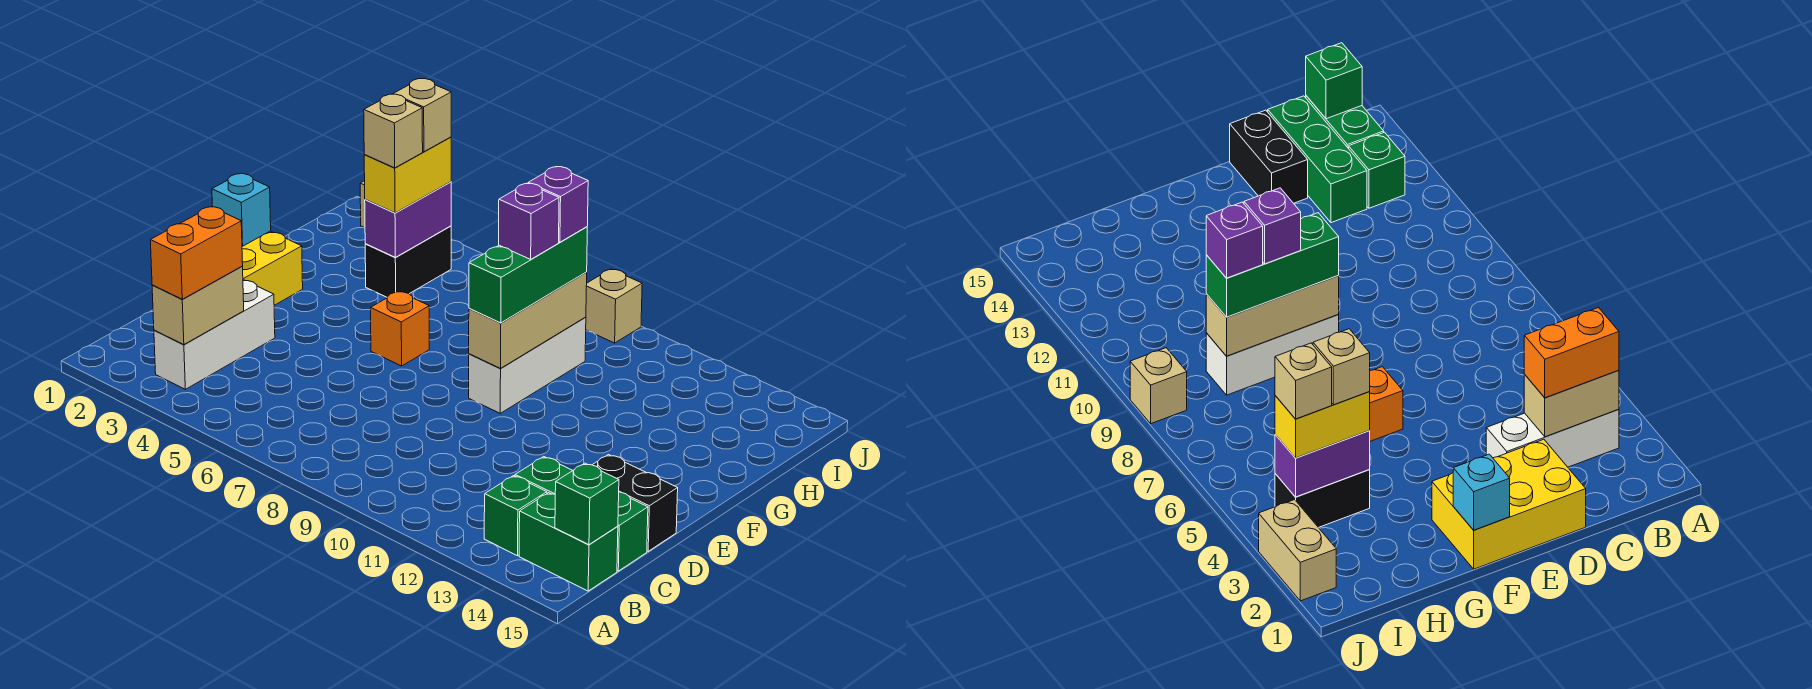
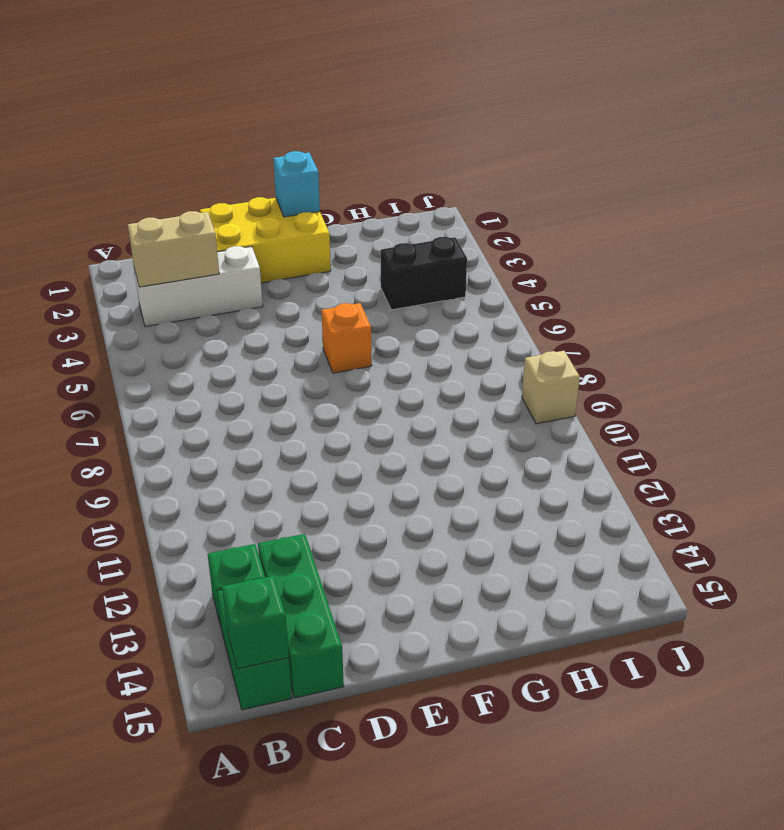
none -> black 1x2 brick [593,455,678,551]
none -> white 1x3 brick [469,317,586,413]
none -> tan 1x2 brick [1259,500,1336,601]

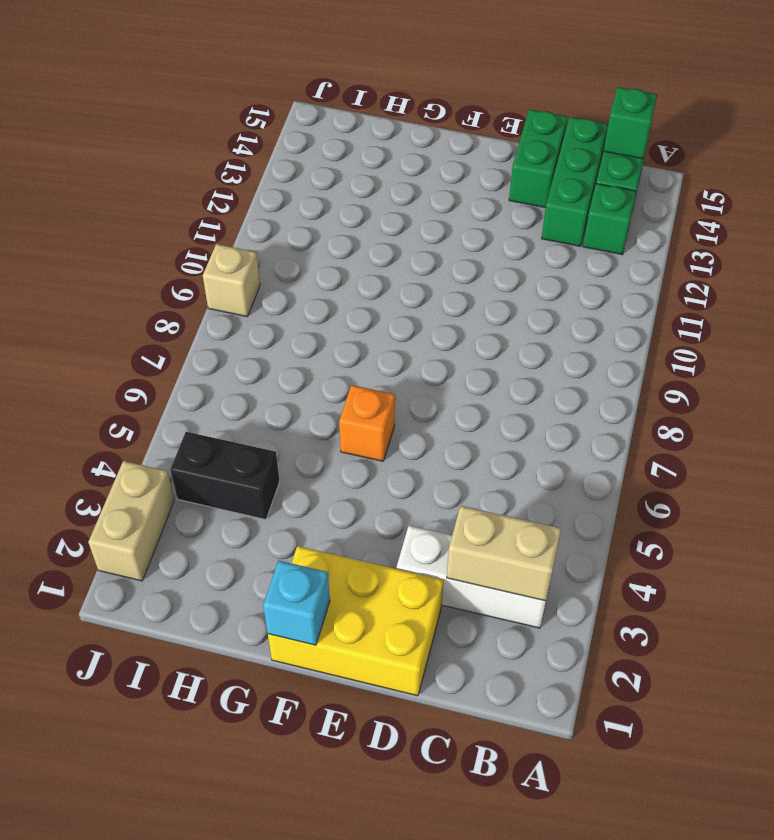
green 1x2 brick [509,109,567,208] -> black 1x2 brick [593,455,678,551]
none -> white 1x3 brick [469,317,586,413]
none -> tan 1x3 brick [469,272,587,368]
none -> purple 1x2 brick [365,182,451,257]

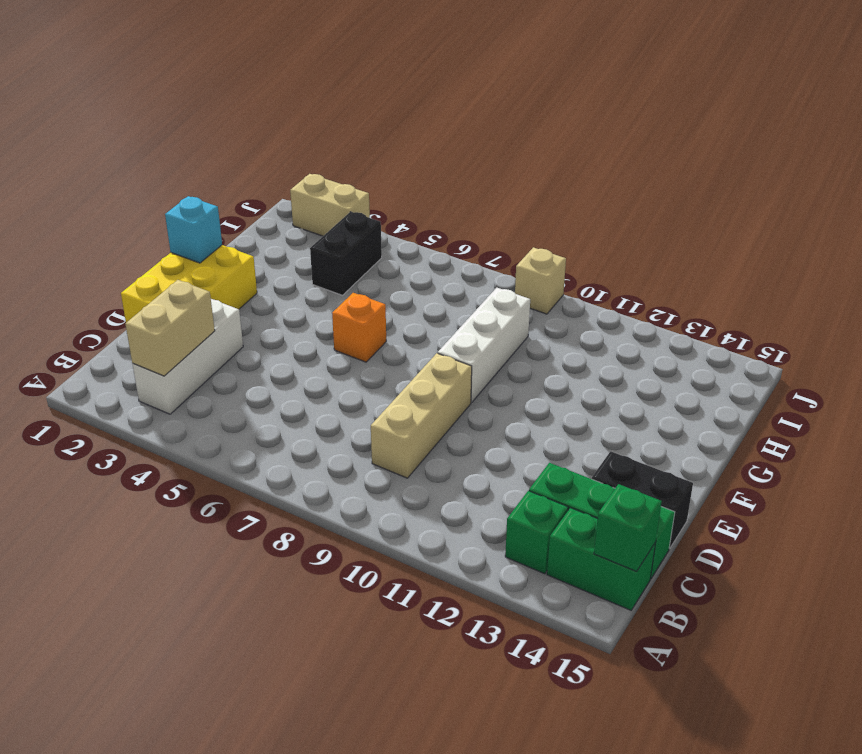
tan 1x3 brick [371,353,472,478] -> tan 1x3 brick moved to [469,272,587,368]
none -> purple 1x2 brick [365,182,451,257]
none -> orange 1x2 brick [150,207,243,299]
none -> green 1x3 brick [469,227,587,323]

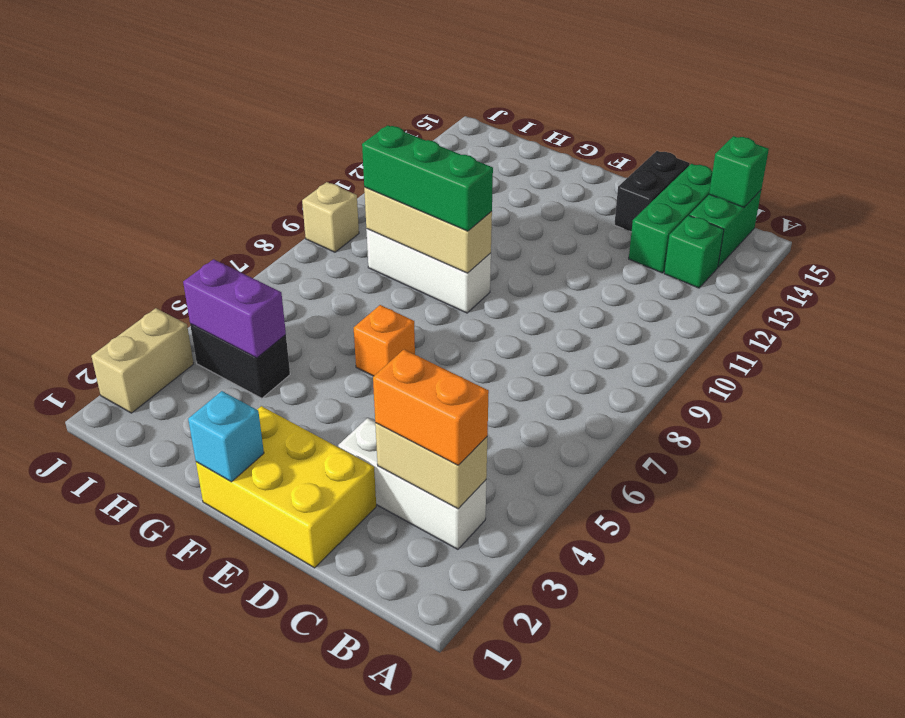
none -> yellow 1x2 brick [364,137,451,213]
none -> purple 1x1 brick [499,183,559,259]
none -> tan 1x1 brick [364,94,423,168]

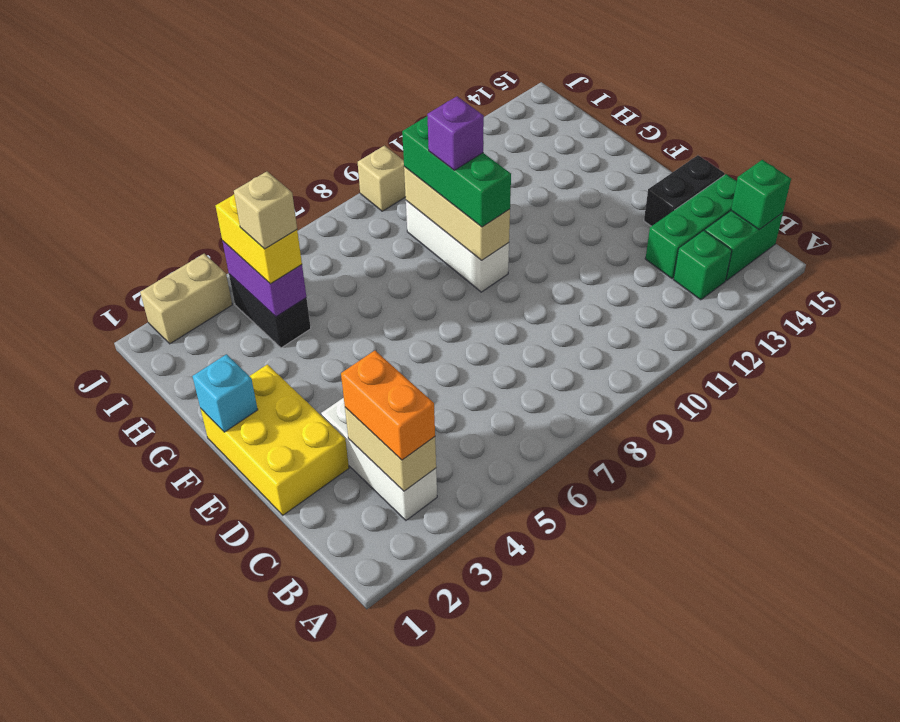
none -> orange 1x1 brick [371,291,429,366]
none -> purple 1x1 brick [528,167,588,242]
none -> tan 1x1 brick [394,79,451,152]

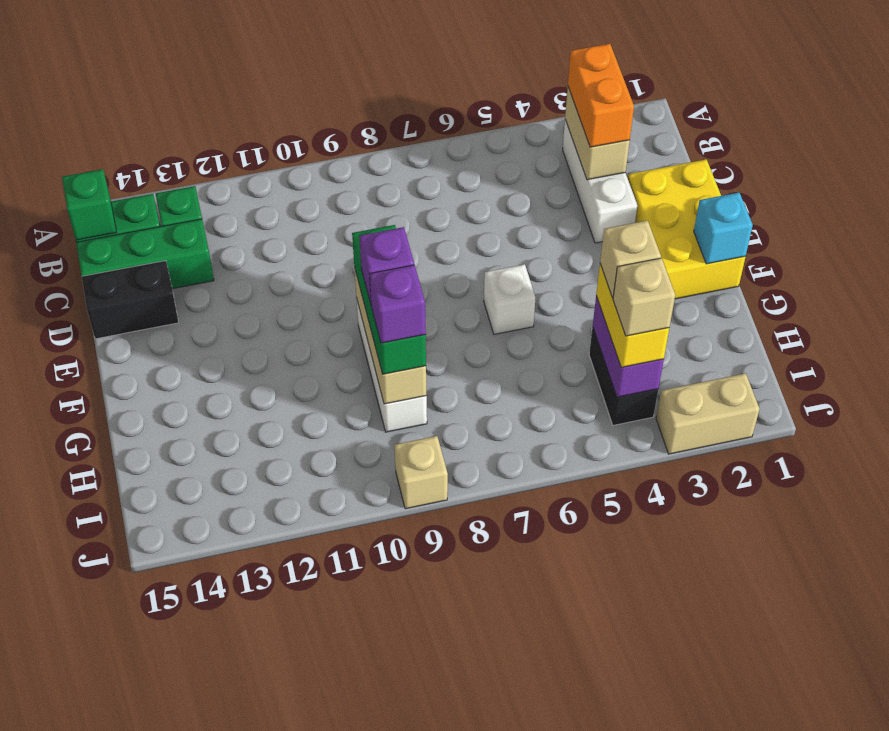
white 1x1 brick [484,264,536,334] -> orange 1x1 brick [371,291,429,366]

